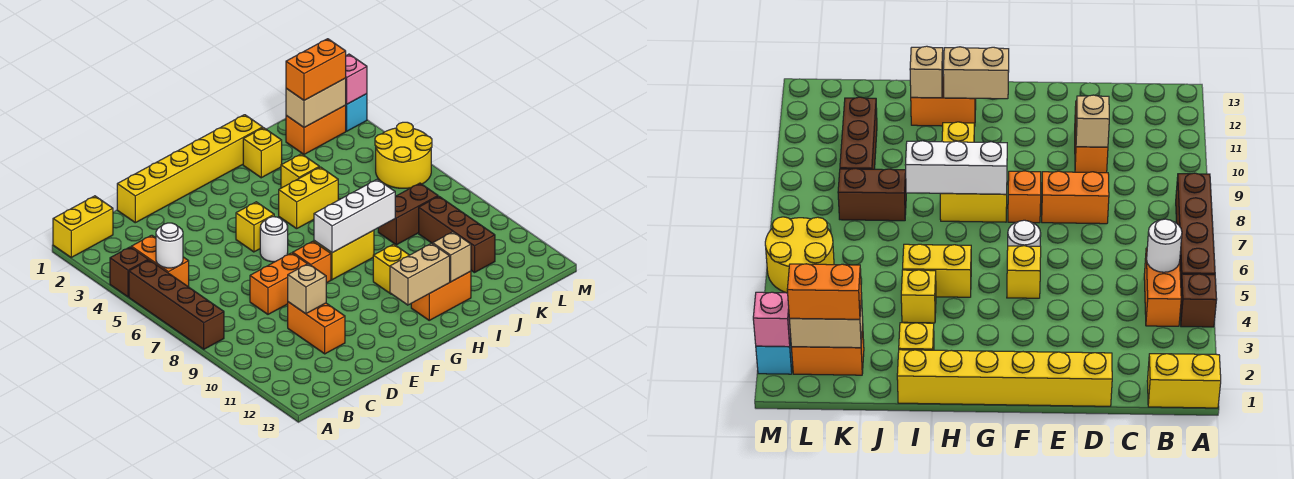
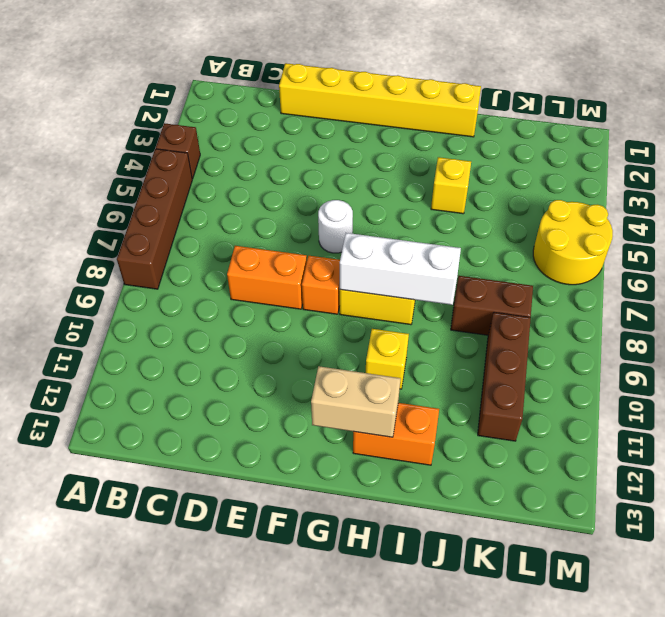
none -> yellow 1x2 brick [53,196,113,257]
none -> orange 1x2 brick [131,235,189,287]
none -> orange 1x2 brick [288,302,345,354]

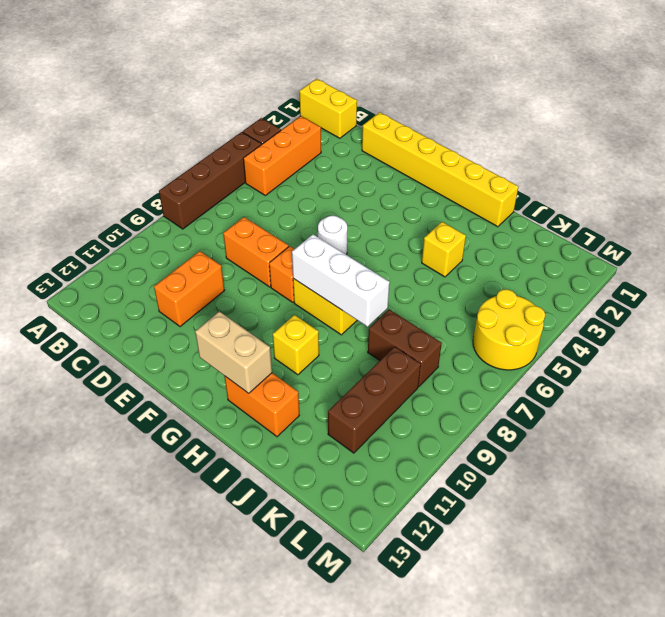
orange 1x3 brick [243,116,321,196] -> orange 1x2 brick [131,235,189,287]
none -> yellow 1x1 brick [236,202,274,252]
none -> yellow 1x2 brick [279,167,338,229]
none -> yellow 1x1 brick [243,128,282,178]

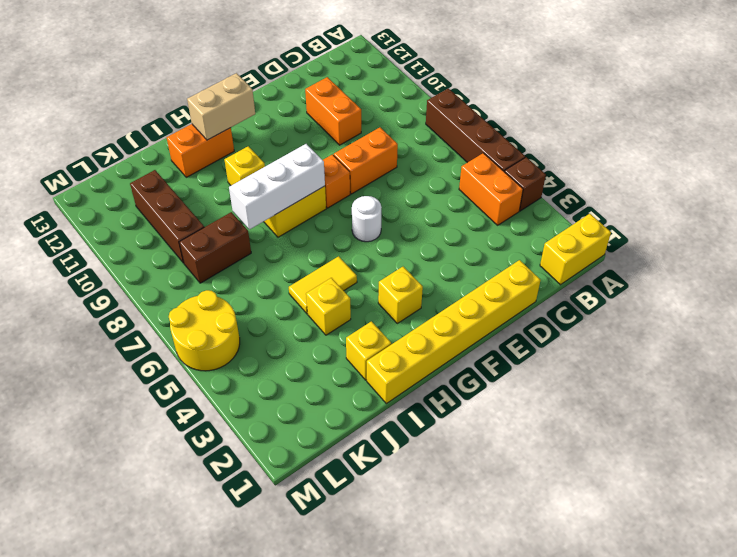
yellow 1x1 brick [378,267,423,323] -> yellow 1x1 brick moved to [236,202,274,252]
yellow 1x2 tile [289,256,357,314] -> yellow 1x2 brick [279,167,338,229]
none -> orange 1x2 brick [286,105,346,154]
none -> cyan 1x1 brick [346,94,367,131]
none -> white 1x1 round brick [156,223,183,268]

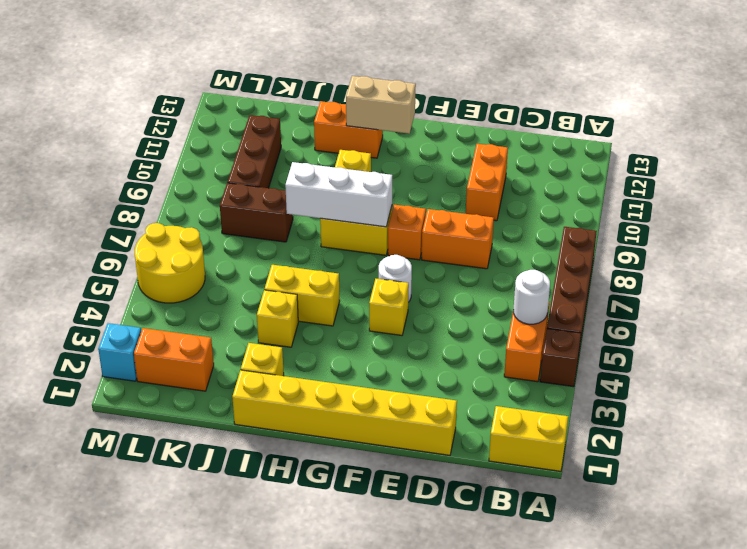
none -> tan 1x1 brick [288,264,326,314]
none -> tan 1x1 brick [433,232,471,282]
none -> tan 1x2 brick [286,78,346,127]

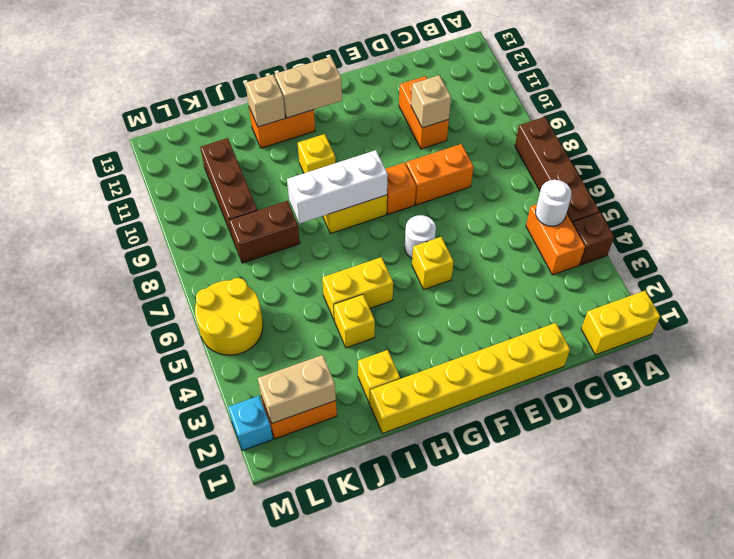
none -> pink 1x1 brick [346,54,367,104]
none -> orange 1x2 brick [286,39,346,100]

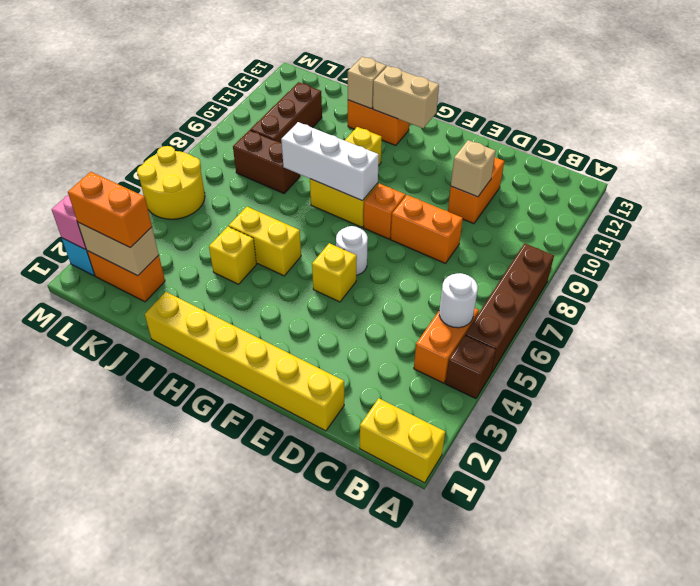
none -> yellow 1x1 brick [243,128,282,178]

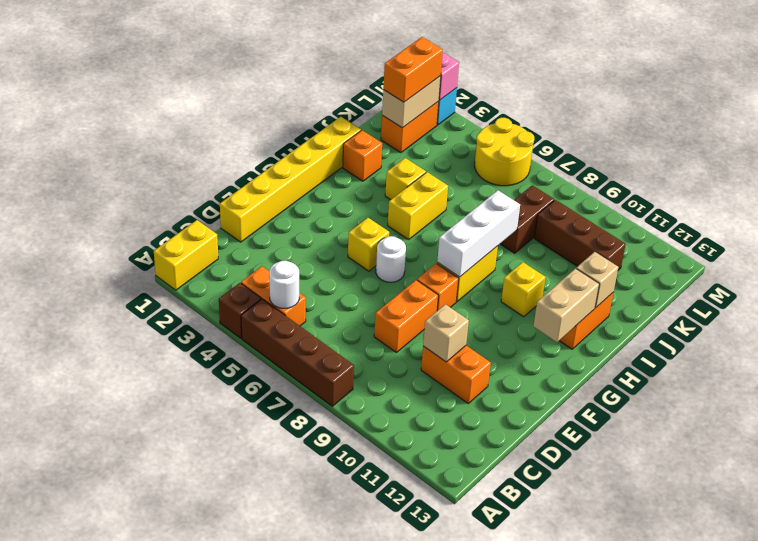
orange 1x1 brick [343,130,382,181] -> yellow 1x1 brick [243,128,282,178]

